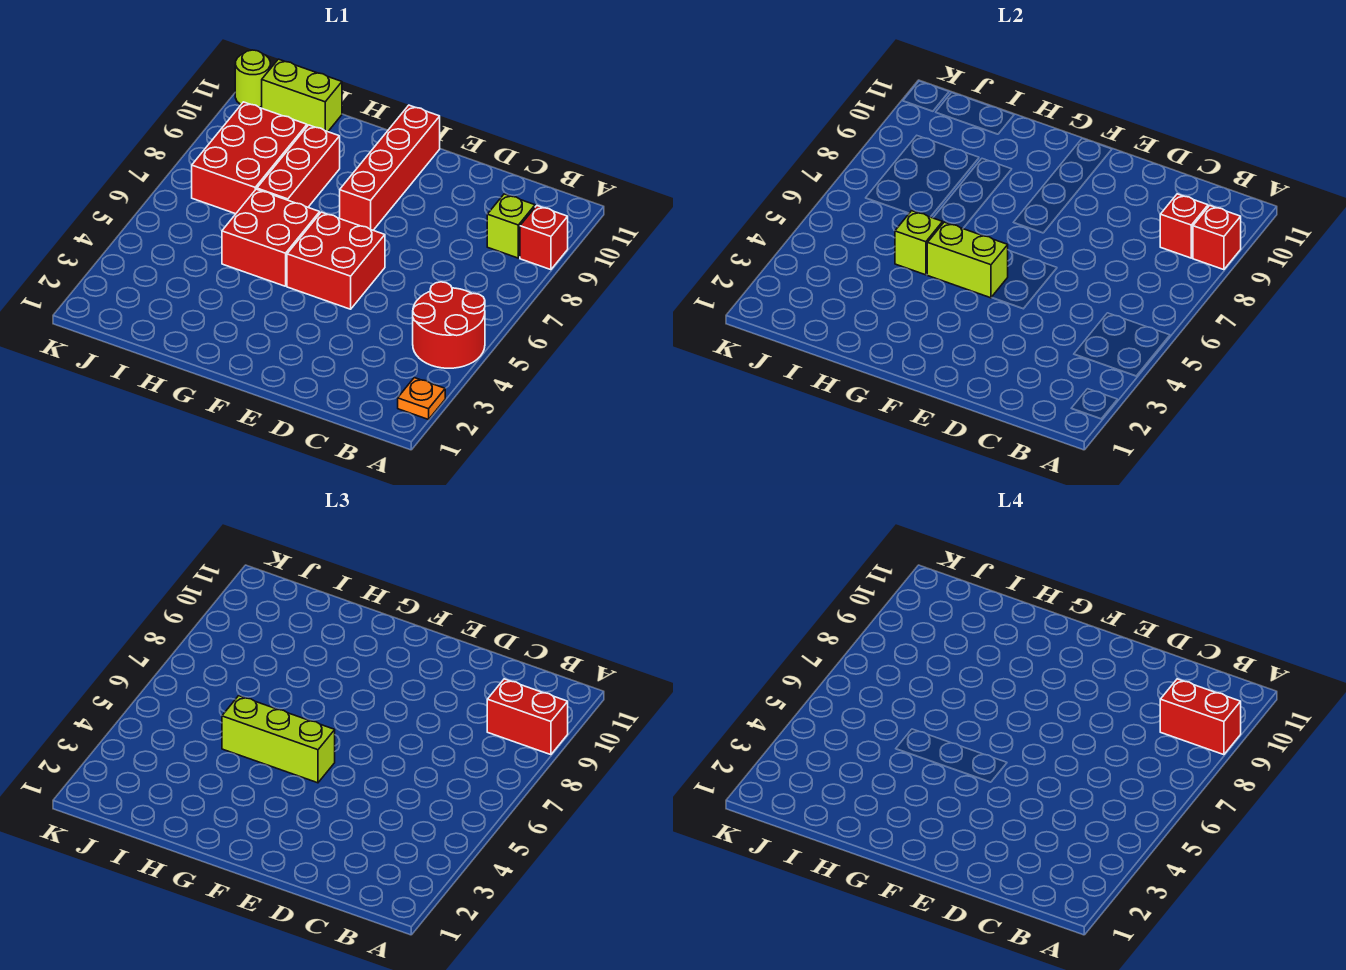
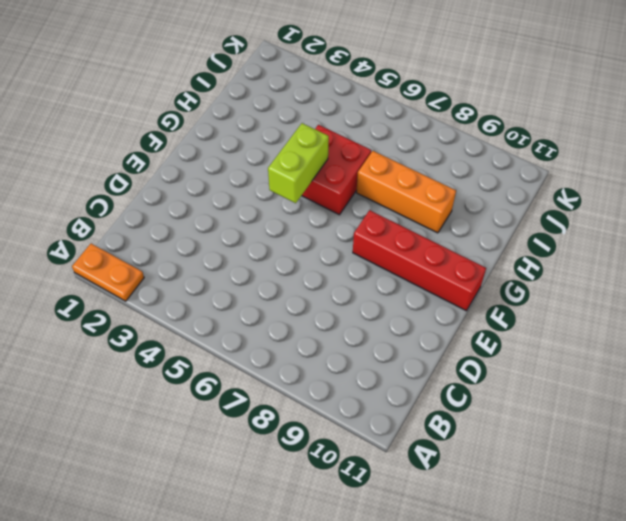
orange 1x2 plate [72,244,144,301] -> orange 1x1 plate [398,378,445,419]
orange 1x3 brick [356,151,456,233] -> red 1x3 brick [257,125,340,207]
none -> red 2x2 round brick [413,282,485,368]
none -> red 1x1 brick [520,206,568,270]
none -> lime 1x1 brick [487,194,535,258]

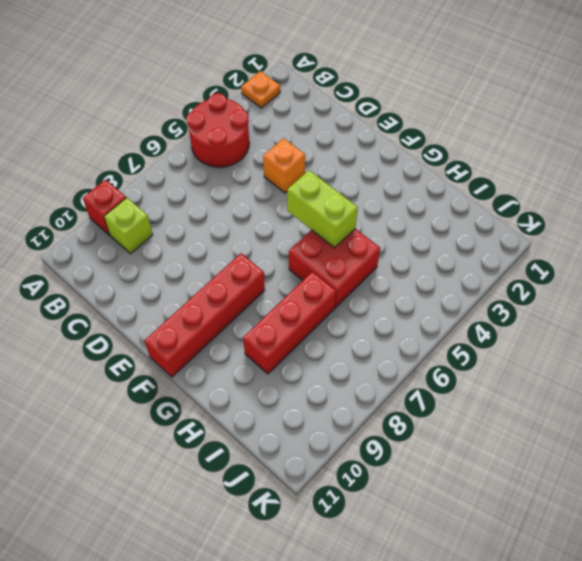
orange 1x1 brick [263,138,305,193] -> none
none -> red 2x2 brick [287,212,385,309]
none -> red 2x3 brick [192,102,307,214]
none -> lime 1x2 brick [262,59,342,132]

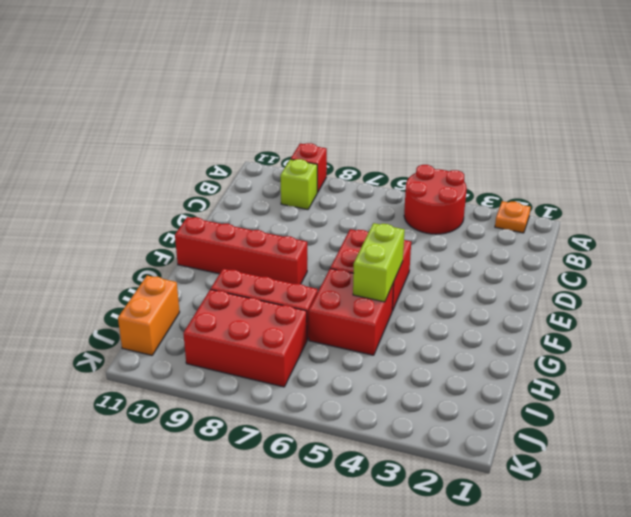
orange 1x2 brick [118,276,180,355] -> lime 1x2 brick [262,59,342,132]
none -> lime 1x1 round brick [235,50,270,107]
none -> red 1x1 brick [1193,206,1241,270]
none -> red 1x1 brick [1160,194,1208,258]

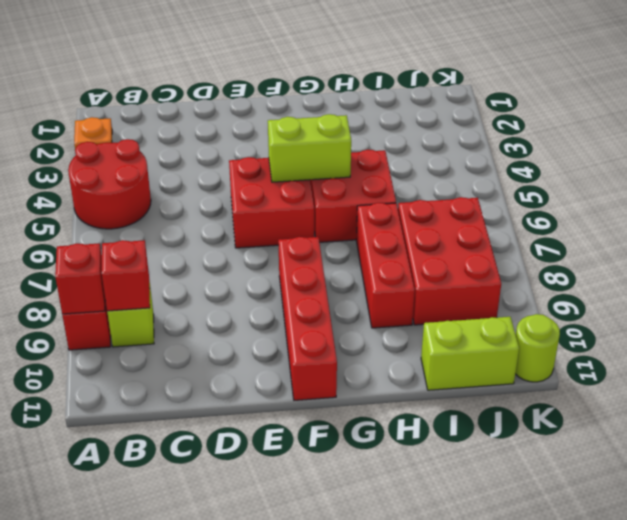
none -> lime 1x1 brick [895,211,943,275]
none -> red 1x2 brick [487,679,568,755]
none -> lime 1x3 brick [222,696,335,783]

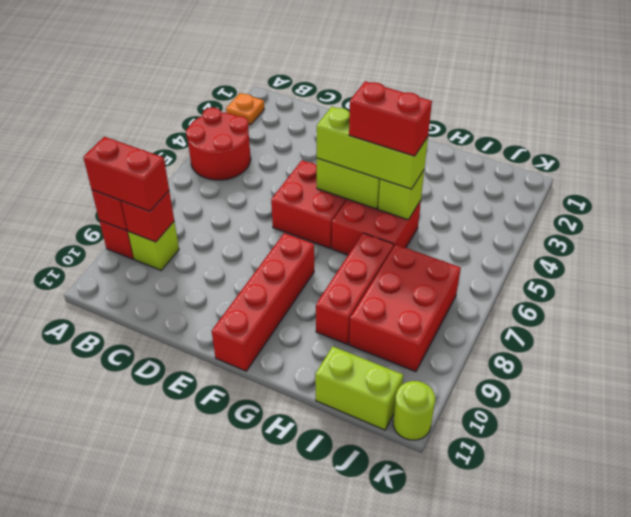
red 1x2 brick [349,81,432,156] -> red 1x2 brick moved to [1160,679,1241,755]

